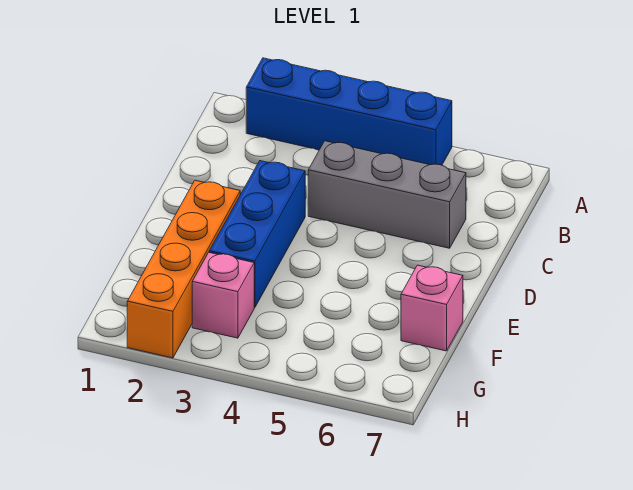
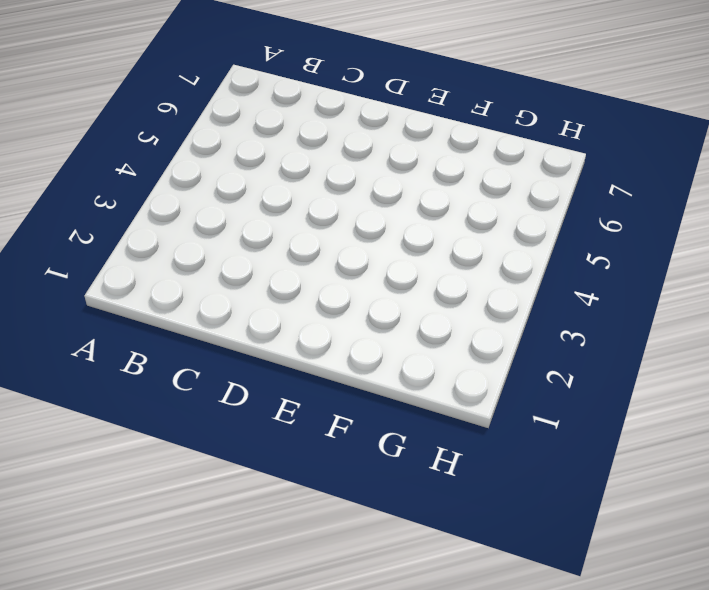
none -> blue 1x4 brick [246,58,452,165]
none -> grey 1x3 brick [308,141,466,248]

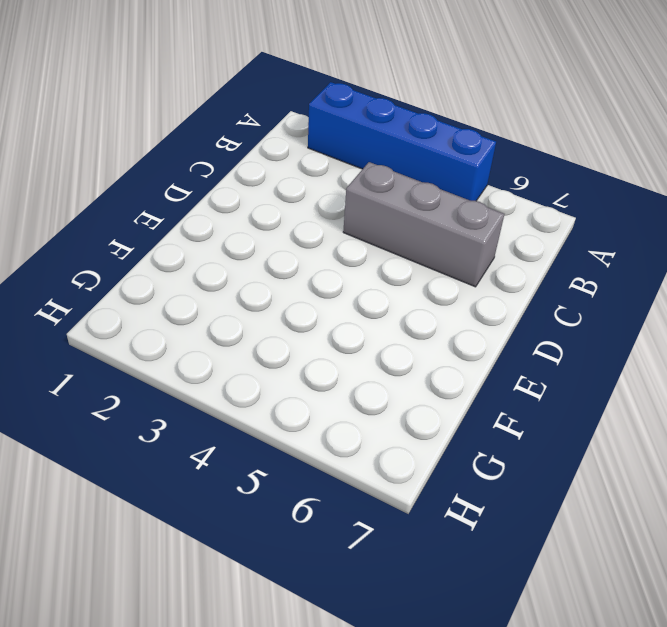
none -> blue 1x3 brick [209,161,305,308]
none -> orange 1x4 brick [127,180,240,358]

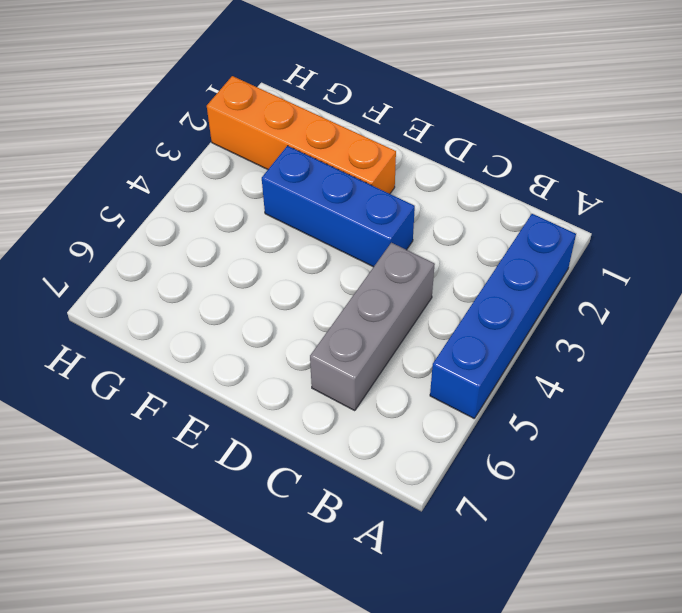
none -> pink 1x1 brick [401,265,463,351]
none -> pink 1x1 brick [192,253,254,338]

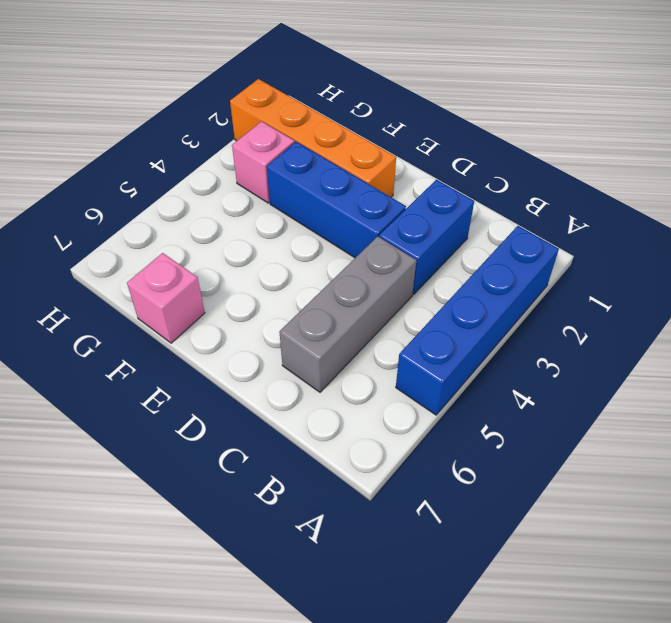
blue 1x2 brick [379,180,474,295] -> none

